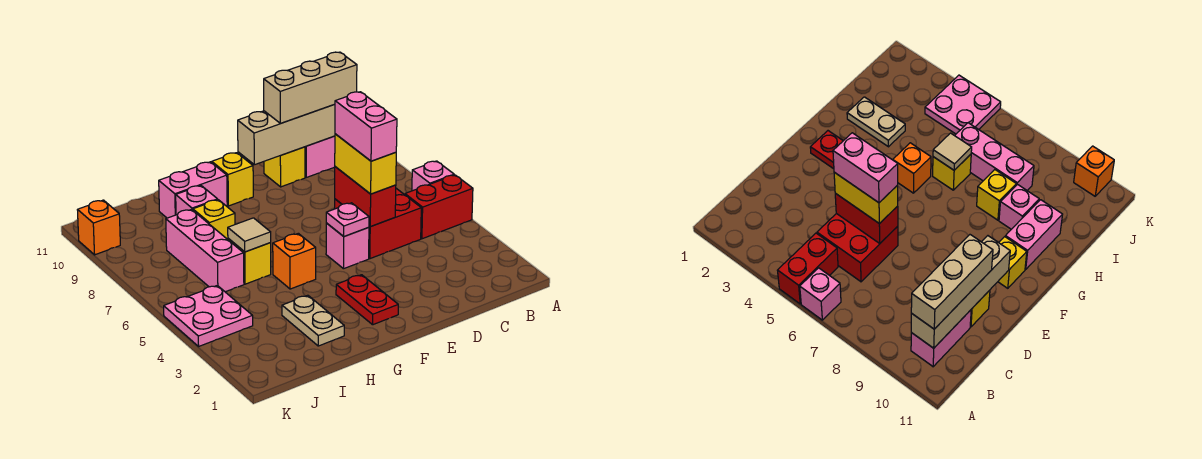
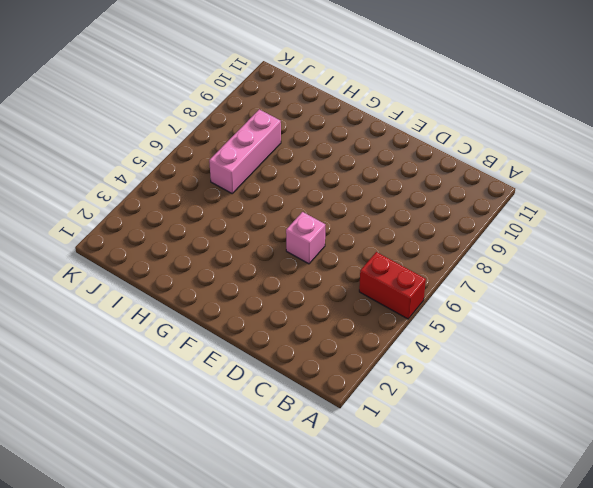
none -> pink 1x1 brick [412,161,454,191]
none -> pink 1x2 brick [305,136,335,177]
none -> red 2x2 brick [334,188,421,259]

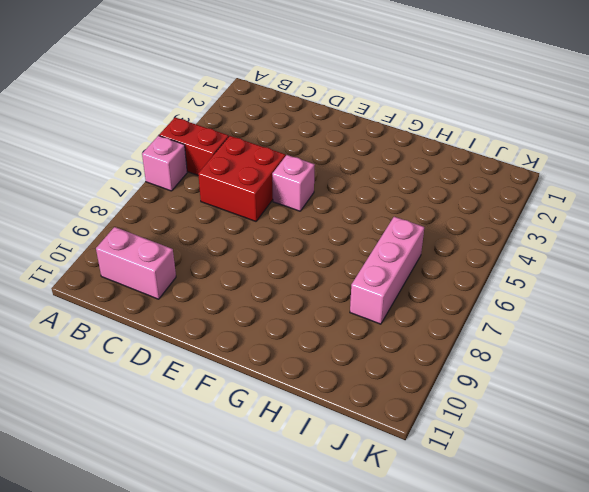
none -> yellow 1x1 brick [264,147,305,187]
none -> red 1x2 plate [336,275,398,325]
none -> yellow 1x1 brick [212,153,253,206]

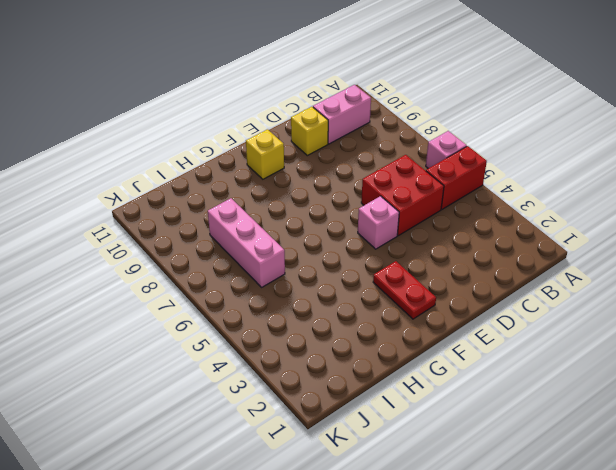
none -> orange 1x1 brick [273,233,316,289]
none -> pink 1x2 brick [159,162,227,218]
none -> tan 1x2 plate [282,295,344,346]

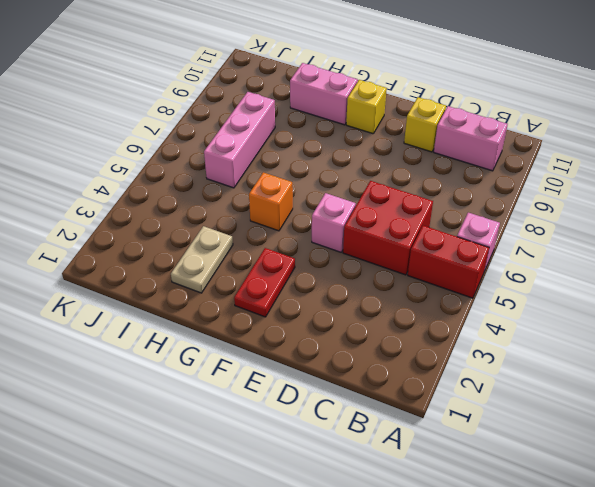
none -> yellow 1x1 brick [228,238,271,284]
none -> yellow 1x1 brick [193,200,235,239]
none -> pink 1x1 brick [176,186,218,215]

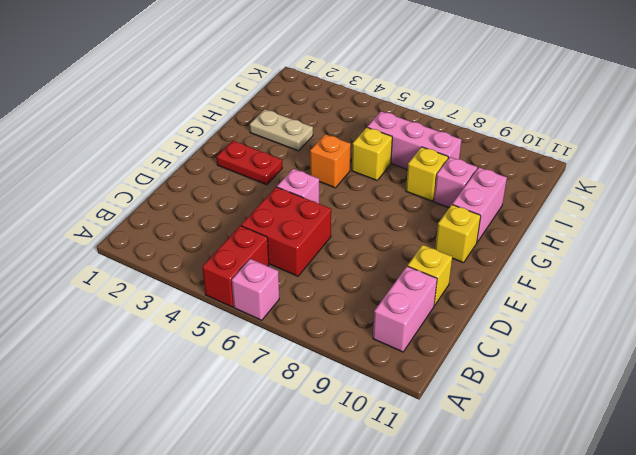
none -> pink 2x2 plate [164,285,253,346]
none -> orange 1x1 brick [78,200,120,255]
none -> tan 1x4 brick [238,104,335,165]

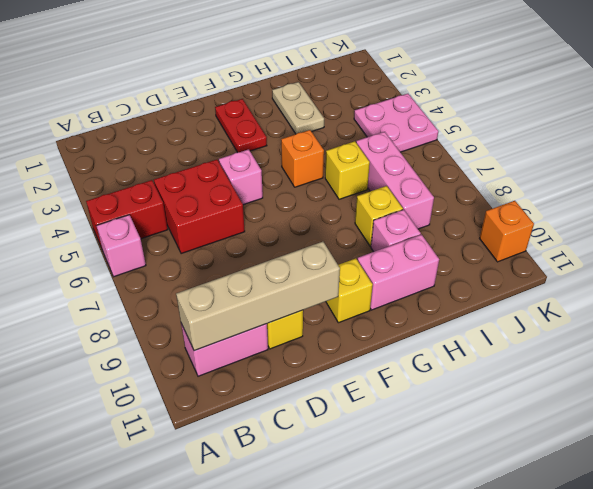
none -> red 1x2 brick [335,167,396,227]
none -> pink 1x1 plate [326,203,369,236]
none -> tan 1x1 tile [228,218,271,252]

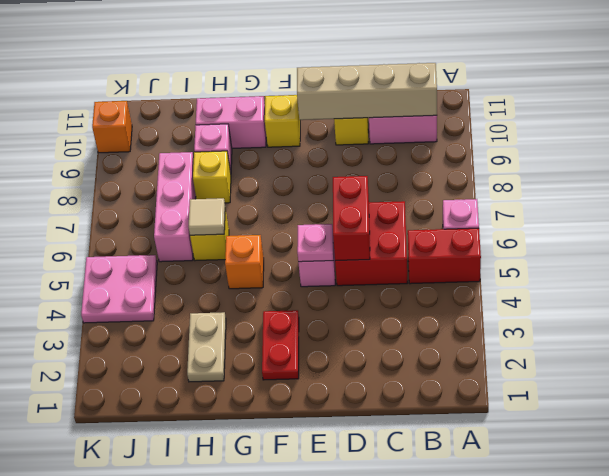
none -> tan 1x3 brick [264,52,357,123]
none -> yellow 1x2 brick [335,134,396,194]
none -> pink 1x2 brick [335,92,397,161]

